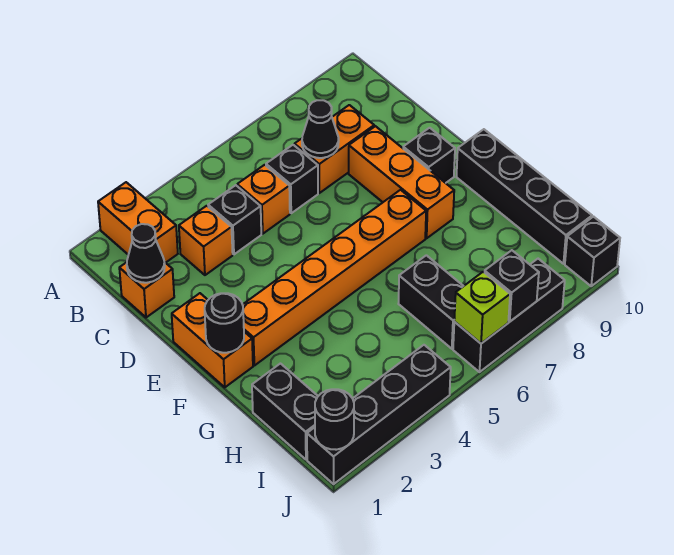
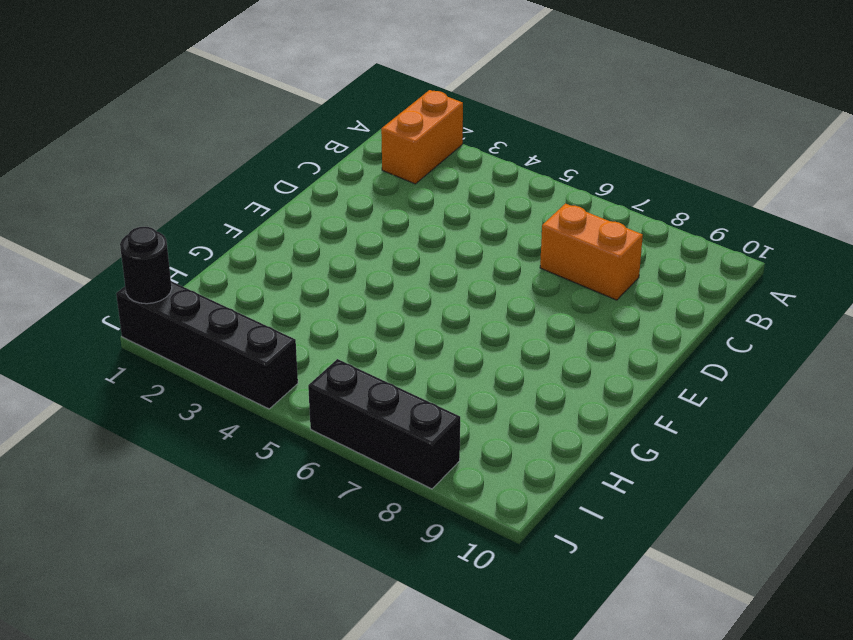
none -> orange 1x1 brick [119,262,174,318]
none -> orange 1x1 brick [179,206,233,275]
none -> black 1x1 brick [208,185,261,254]

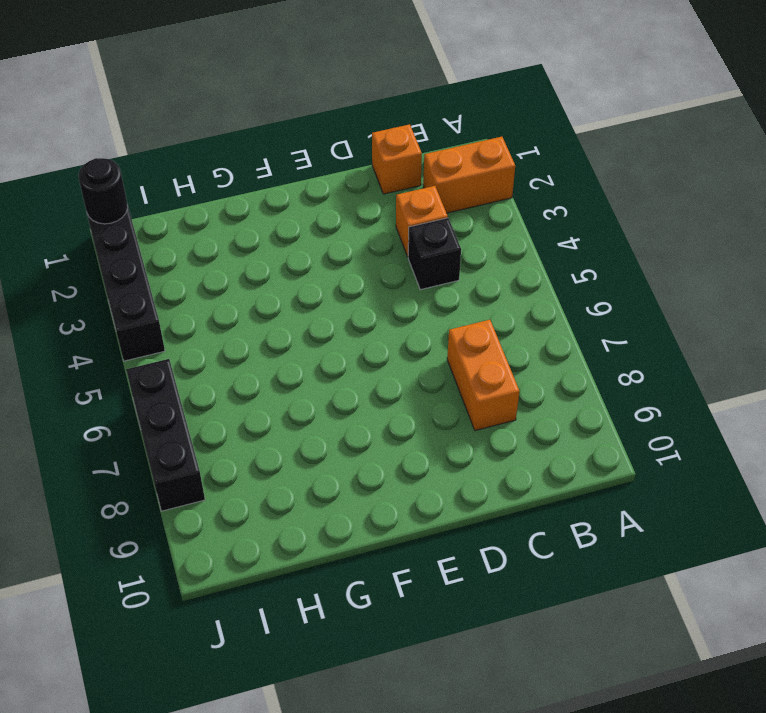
none -> orange 1x1 brick [237,165,290,234]
none -> black 1x1 brick [266,145,318,213]
none -> orange 1x3 brick [349,126,454,238]

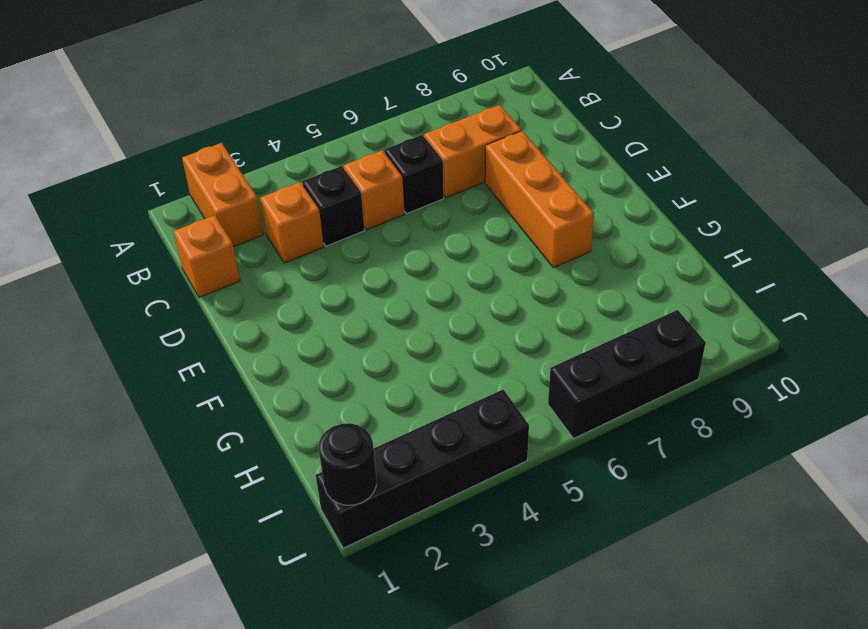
none -> orange 1x2 brick [172,293,253,387]
none -> black 1x1 brick [403,128,455,183]
none -> orange 1x6 brick [243,190,426,366]

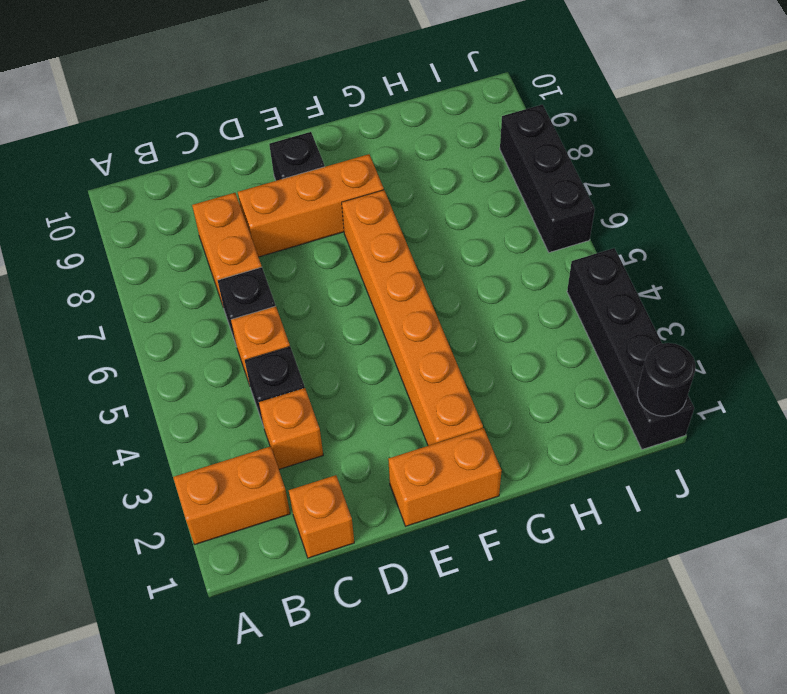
none -> black 1x4 brick [456,129,592,264]
none -> black 1x2 brick [252,364,318,459]
none -> black 1x2 brick [398,255,463,349]

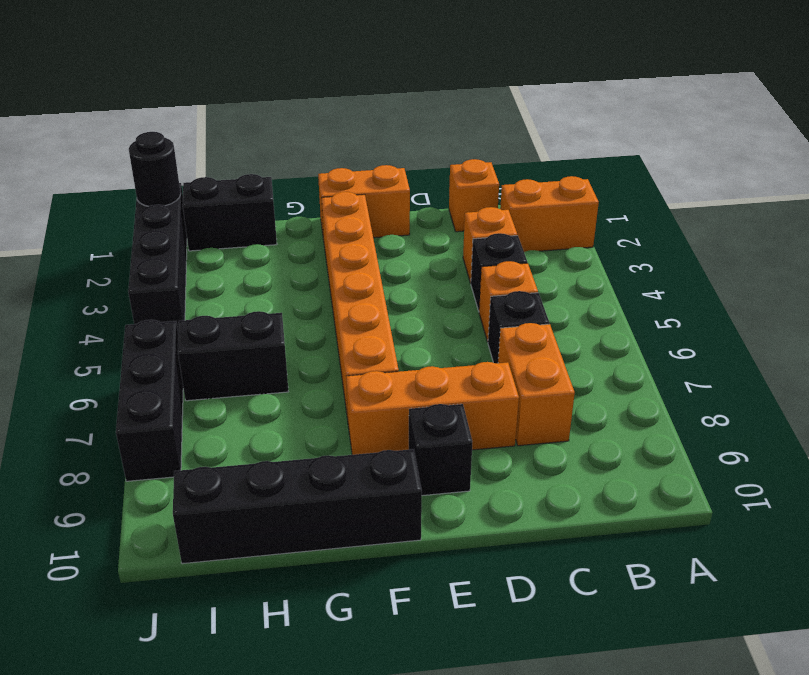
none -> black 1x1 brick [565,217,620,286]
none -> black 1x1 cone [127,224,165,283]
none -> black 1x1 cone [302,100,339,158]

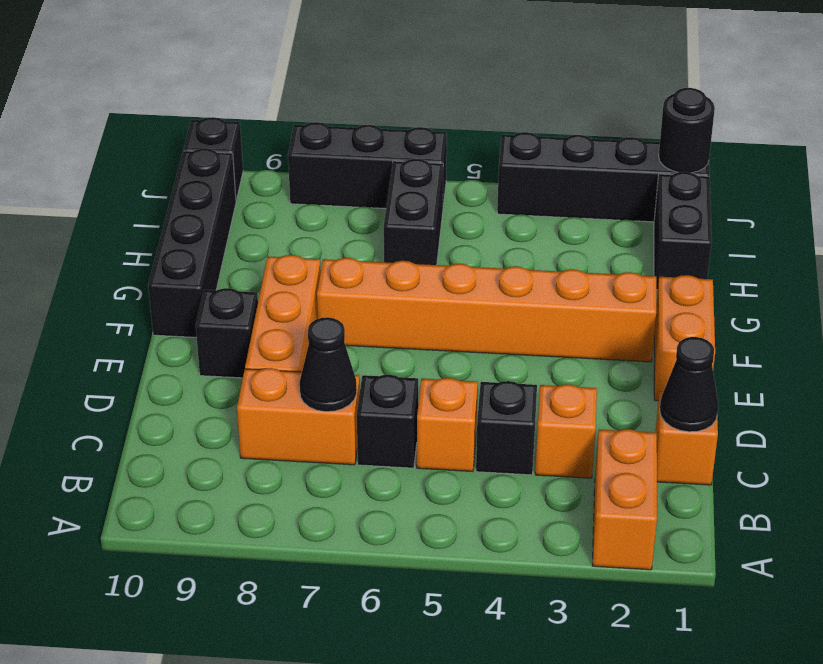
none -> black 1x1 round brick [205,293,244,353]
none -> lime 1x1 brick [454,272,510,343]
none -> black 1x1 brick [485,250,539,321]

